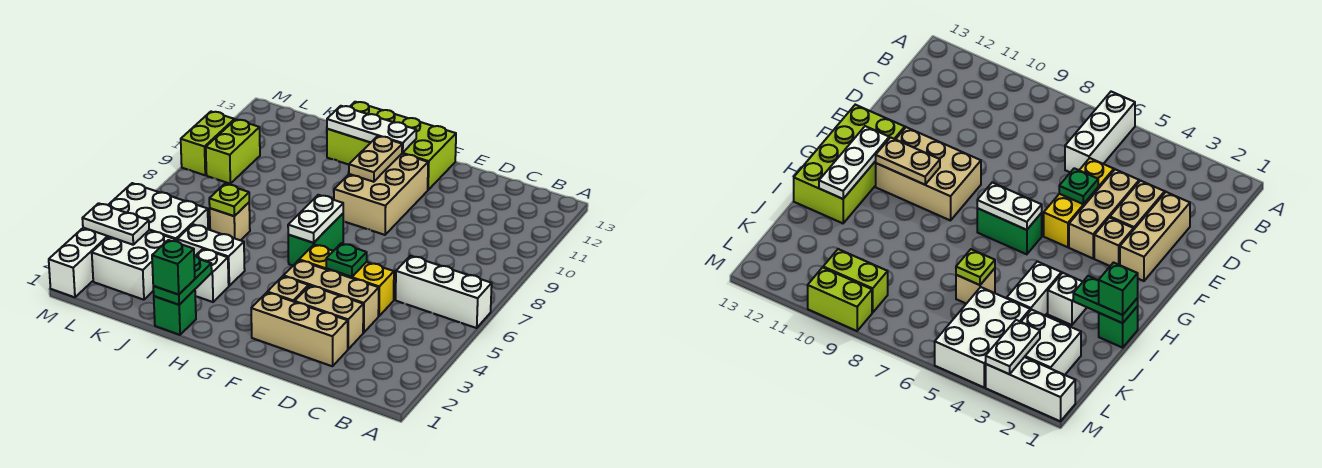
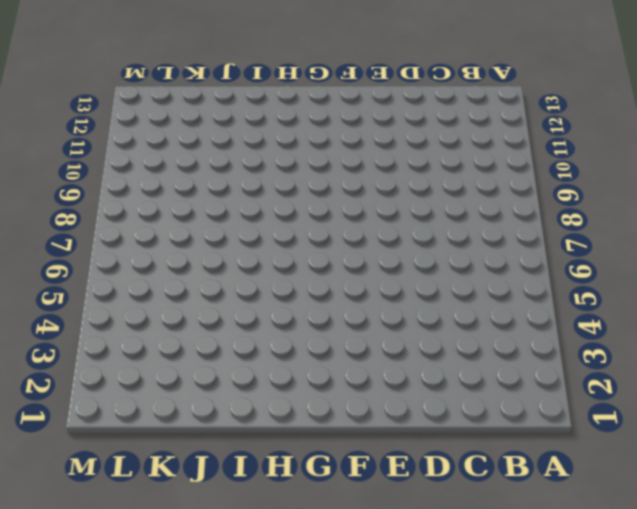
none -> white 1x3 brick [396,256,492,328]
none -> tan 1x3 brick [251,293,348,366]
none -> tan 1x2 brick [295,286,363,349]

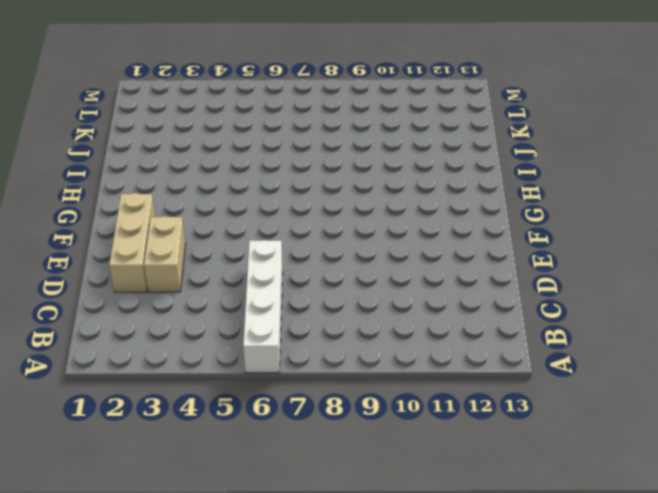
white 1x4 brick [243,240,283,373] -> white 1x3 brick [396,256,492,328]
none -> tan 1x3 brick [283,260,379,333]
none -> yellow 1x3 brick [299,244,394,316]
none -> tan 1x1 brick [267,276,309,302]

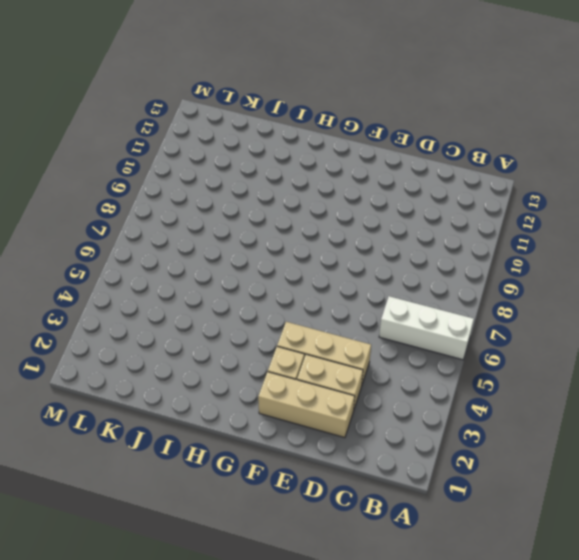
none -> yellow 1x3 brick [299,244,394,316]
none -> tan 2x3 brick [334,154,428,235]
none -> lime 2x4 brick [327,102,456,190]

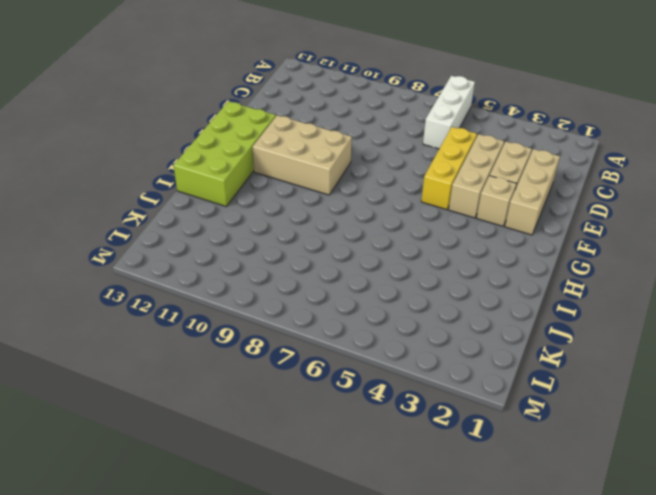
none -> green 1x2 brick [288,214,343,265]
none -> green 1x1 brick [154,290,196,335]
none -> white 1x1 brick [195,249,229,302]

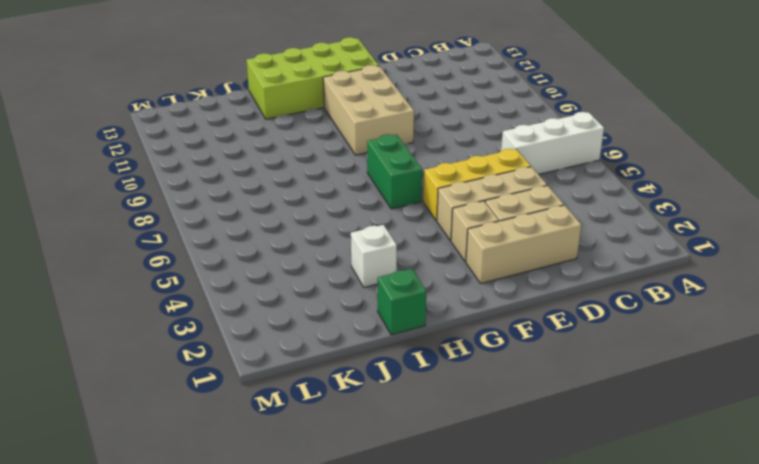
none -> white 1x2 brick [177,224,245,286]
none -> tan 1x1 brick [210,203,250,240]
none -> white 2x2 brick [92,230,175,300]

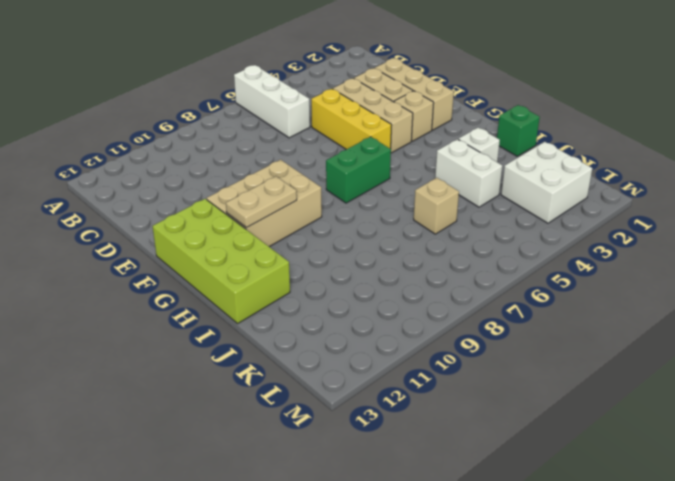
none -> white 2x3 brick [109,183,208,241]
none -> lime 1x2 brick [206,119,260,184]
none -> white 1x3 brick [49,228,109,297]

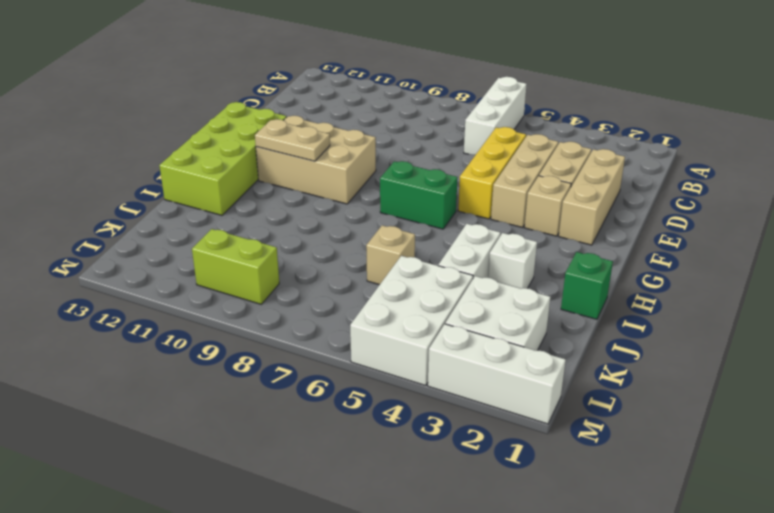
none -> lime 1x2 brick [181,112,234,175]
none -> green 1x1 plate [326,243,367,277]
none -> white 1x2 plate [288,195,343,243]

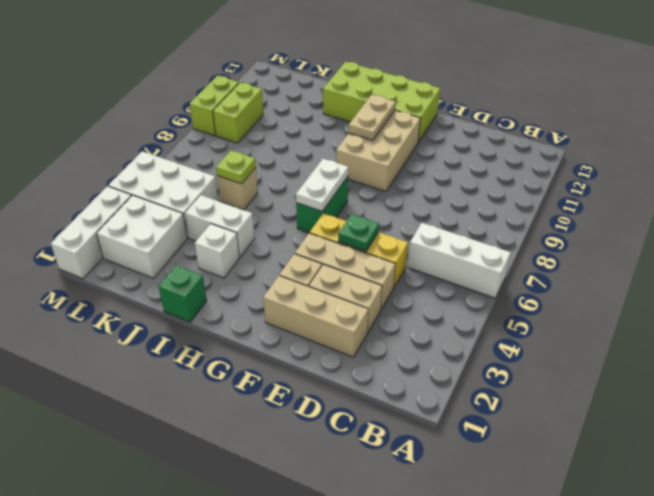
none -> white 1x3 plate [327,106,416,153]
none -> green 1x2 plate [153,256,212,305]
none -> white 1x2 plate [82,203,149,245]

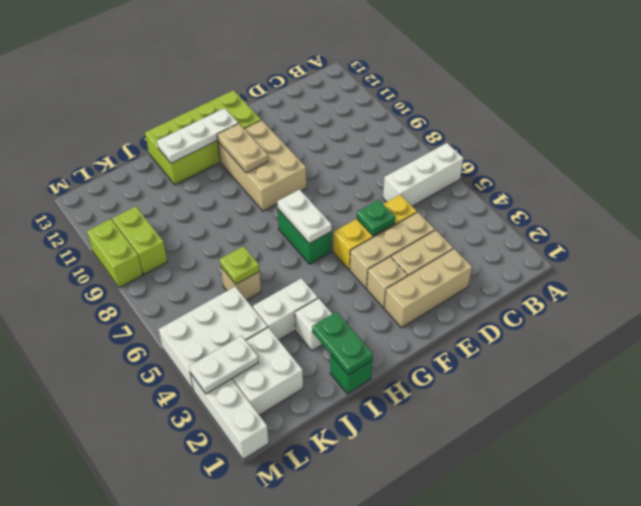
none -> green 1x1 brick [152,240,195,295]

